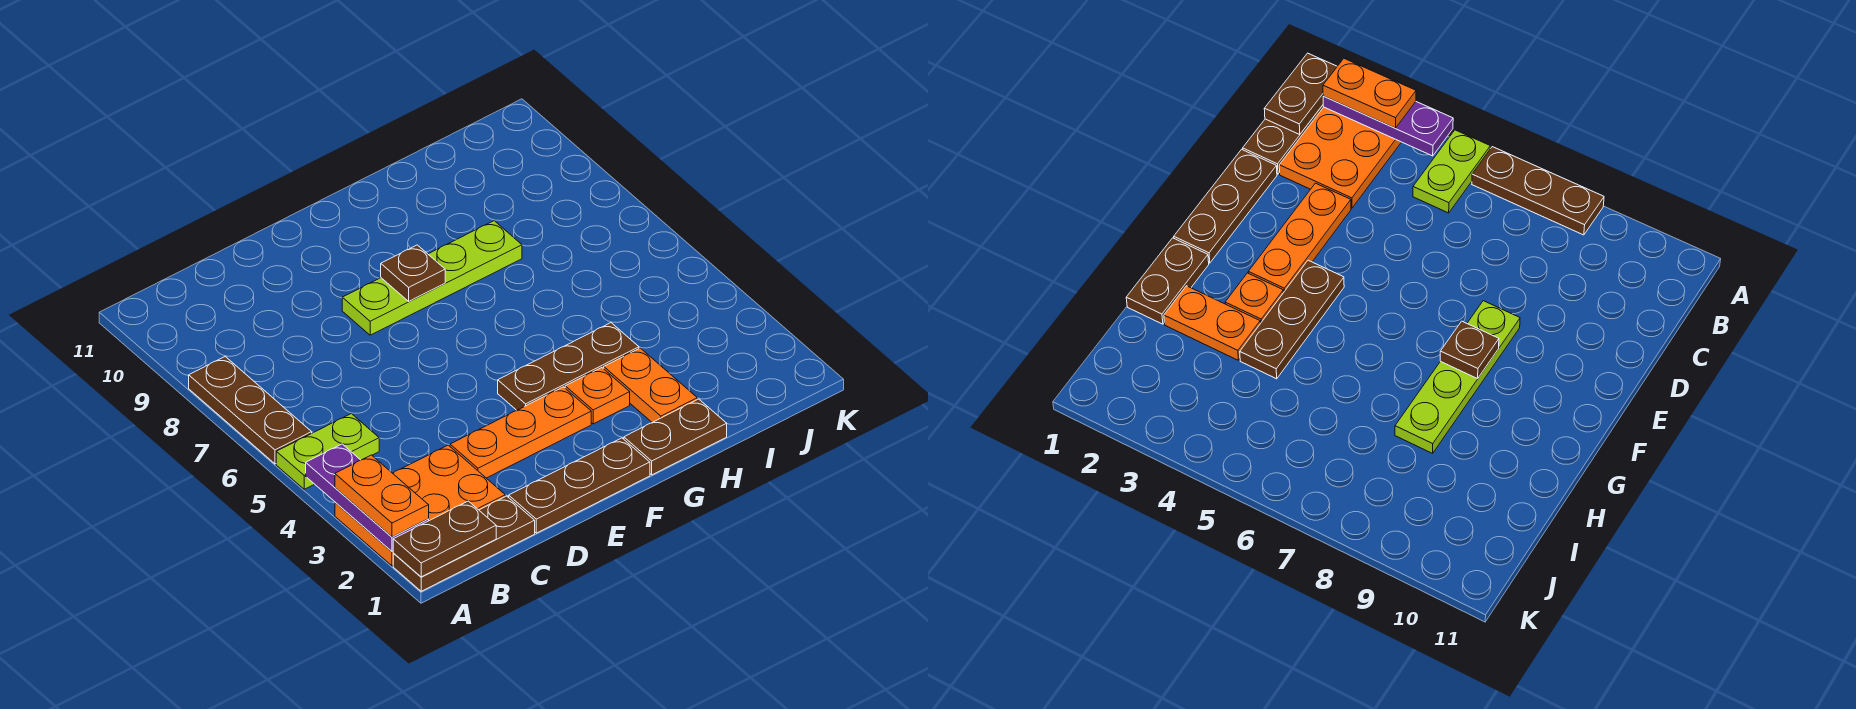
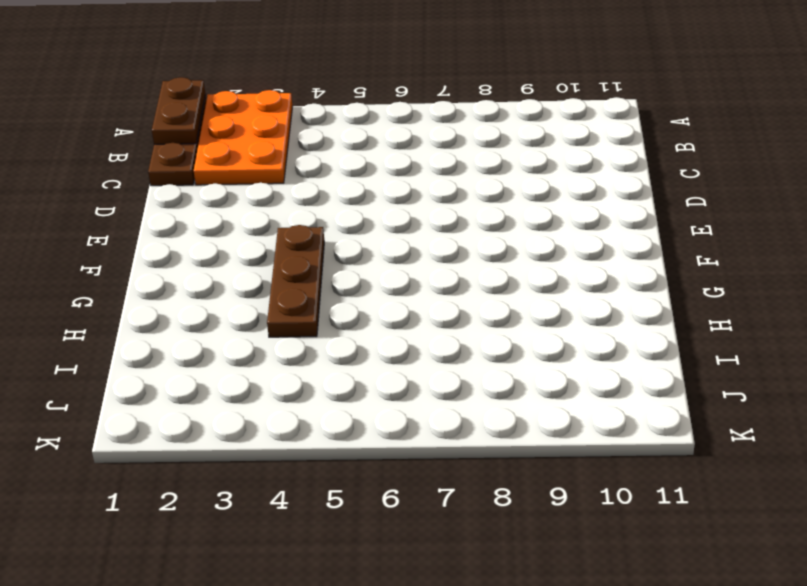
none -> lime 1x2 plate [276,414,379,489]
none -> brown 1x3 plate [189,357,312,464]
none -> brown 1x3 plate [509,438,650,533]

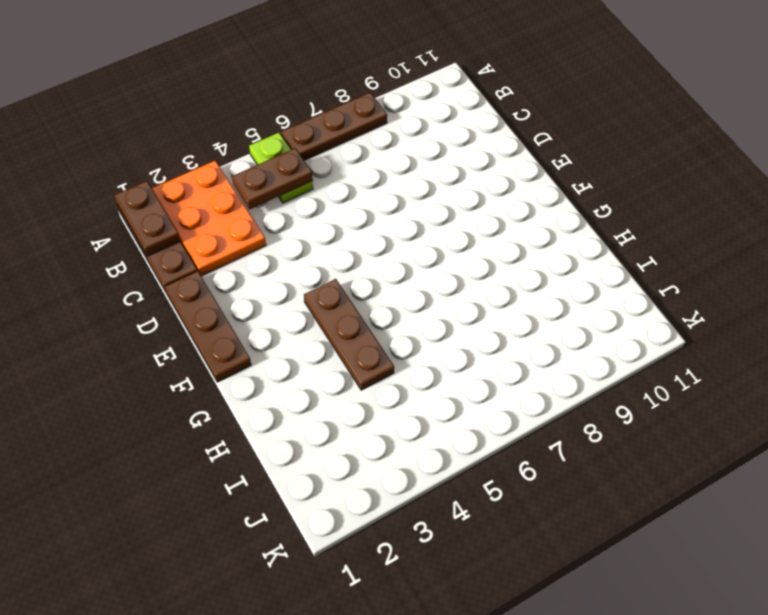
brown 1x2 plate [232,148,313,209] -> brown 1x2 plate turned to [624,399,727,475]
none -> orange 1x3 plate [450,387,591,478]
none -> lime 1x4 plate [342,221,522,335]
none -> orange 1x1 plate [565,368,630,424]

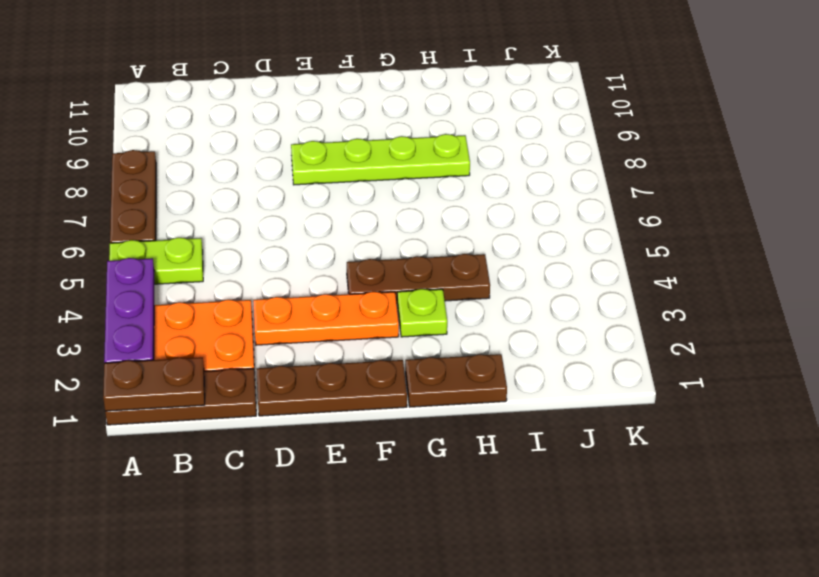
lime 1x1 plate [397,289,447,337] -> orange 1x1 plate [565,368,630,424]
none -> orange 1x2 plate [604,348,697,422]
none -> brown 1x1 plate [381,245,445,301]
none -> orange 1x2 plate [335,455,429,537]

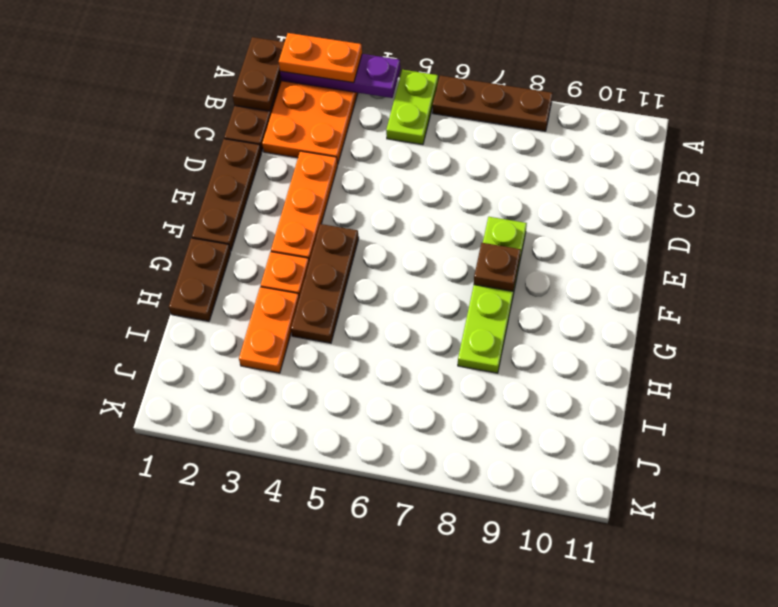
orange 1x2 plate [239,287,299,373] -> orange 1x2 plate turned to [604,348,697,422]

